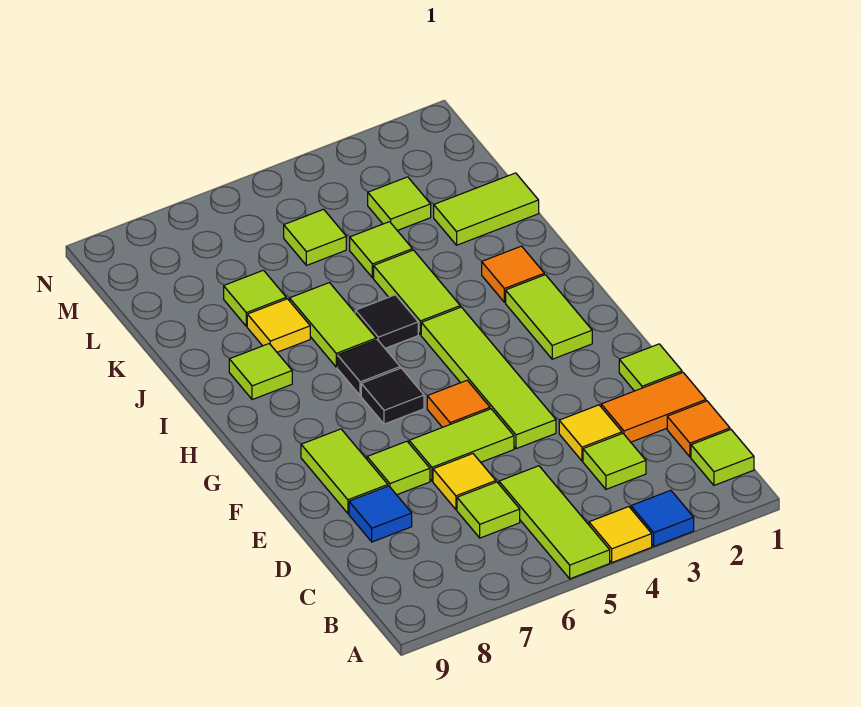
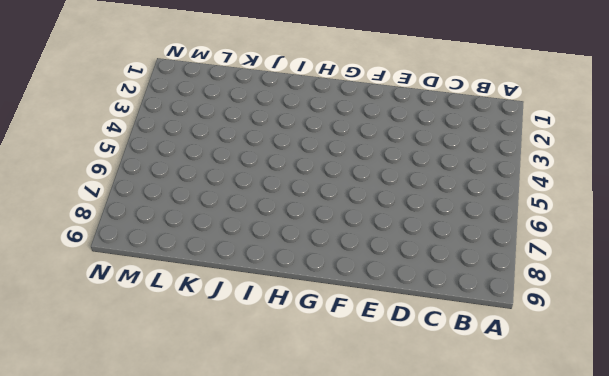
none -> blue 1x1 tile [631,490,694,546]
none -> yellow 1x1 tile [589,507,652,563]
none -> lime 1x3 tile [499,466,610,579]
none -> lime 1x1 tile [691,430,754,485]

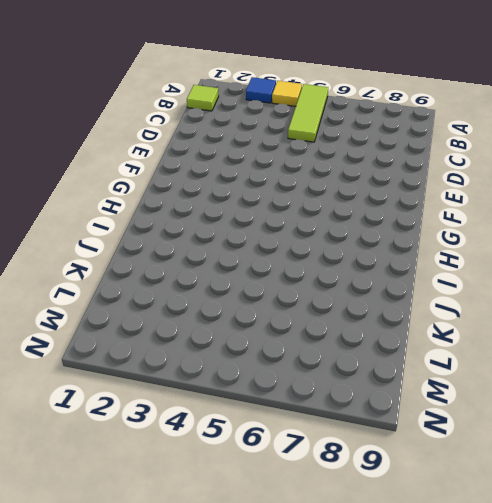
none -> orange 1x1 tile [667,401,730,457]
none -> lime 1x1 tile [583,433,646,489]
none -> lime 1x1 tile [457,482,520,538]
none -> orange 1x2 tile [601,373,706,442]

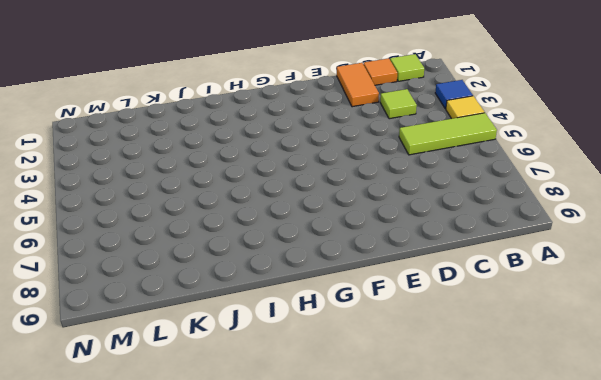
none -> lime 1x1 tile [457,482,520,538]
none -> yellow 1x1 tile [559,405,622,461]
none -> yellow 1x1 tile [433,454,496,510]
none -> blue 1x1 tile [349,486,412,542]

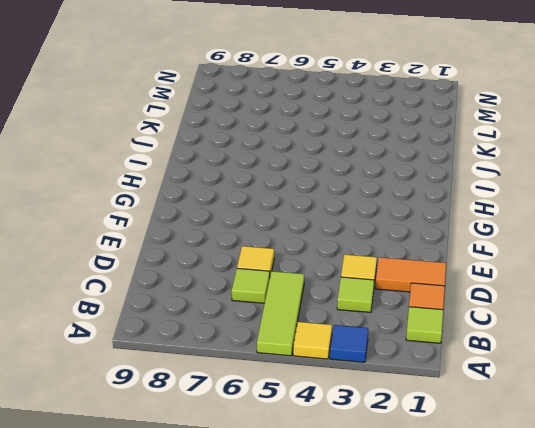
none -> blue 1x1 tile [349,486,412,542]
none -> lime 1x1 tile [619,344,682,391]
none -> lime 1x4 tile [421,307,556,449]
none -> lime 1x2 tile [409,409,514,481]

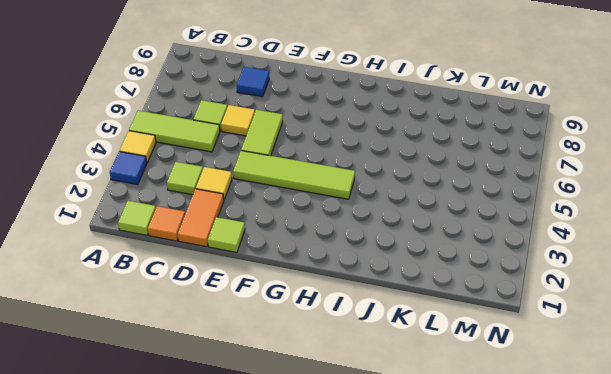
none -> lime 1x1 tile [367,441,430,495]
none -> lime 1x2 tile [301,429,388,513]
none -> orange 1x1 tile [427,381,490,427]
none -> lime 1x2 tile [506,275,592,359]

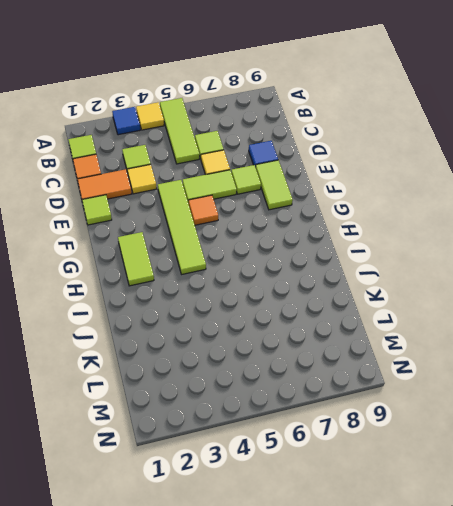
none -> black 1x1 tile [361,368,424,424]
none -> black 1x1 tile [337,340,400,396]
none -> orange 1x1 tile [482,246,544,302]
none -> lime 1x2 tile [374,250,460,335]

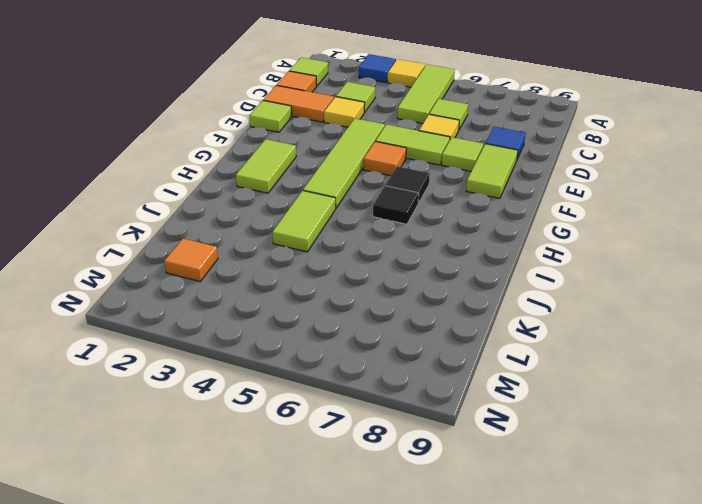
orange 1x1 tile [164,239,218,282] -> orange 1x1 tile moved to [482,246,544,302]
none -> black 1x1 tile [355,295,418,348]
none -> lime 1x2 tile [290,283,376,367]
none -> lime 1x1 tile [229,344,292,400]
none -> yellow 1x1 tile [247,299,310,352]

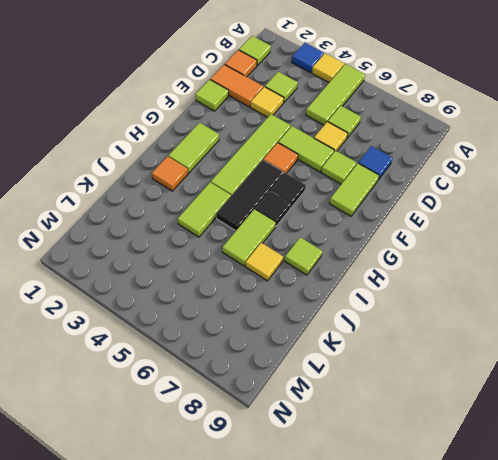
black 1x3 tile [216,160,284,231] -> black 1x1 tile [355,295,418,348]
none -> lime 1x2 tile [434,173,539,245]
none -> lime 1x1 tile [350,222,412,278]
none -> lime 1x1 tile [224,270,286,326]
none -> lime 1x1 tile [368,177,431,231]

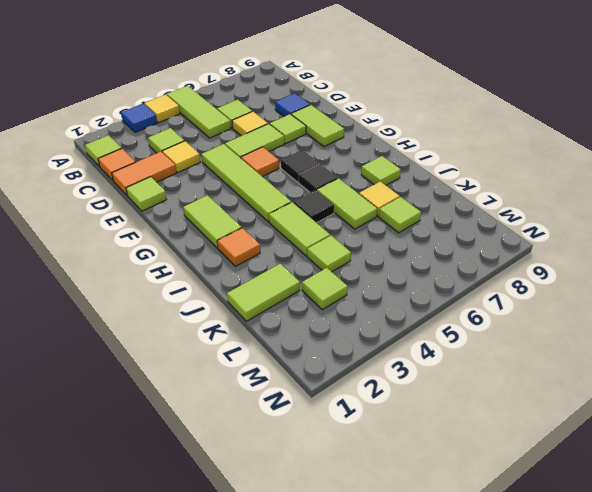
none -> lime 1x1 tile [284,209,346,265]

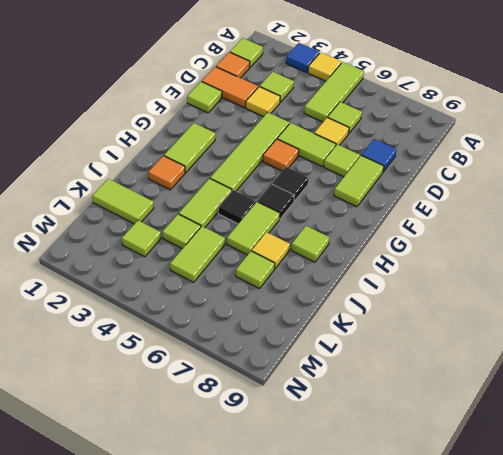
lime 1x2 tile [170,226,225,282] -> lime 1x1 tile [284,209,346,265]

